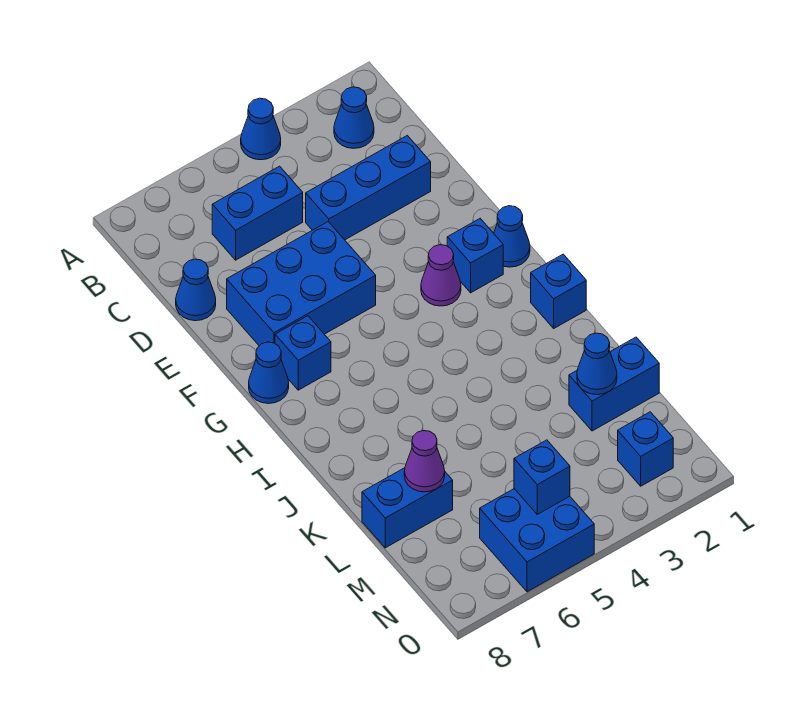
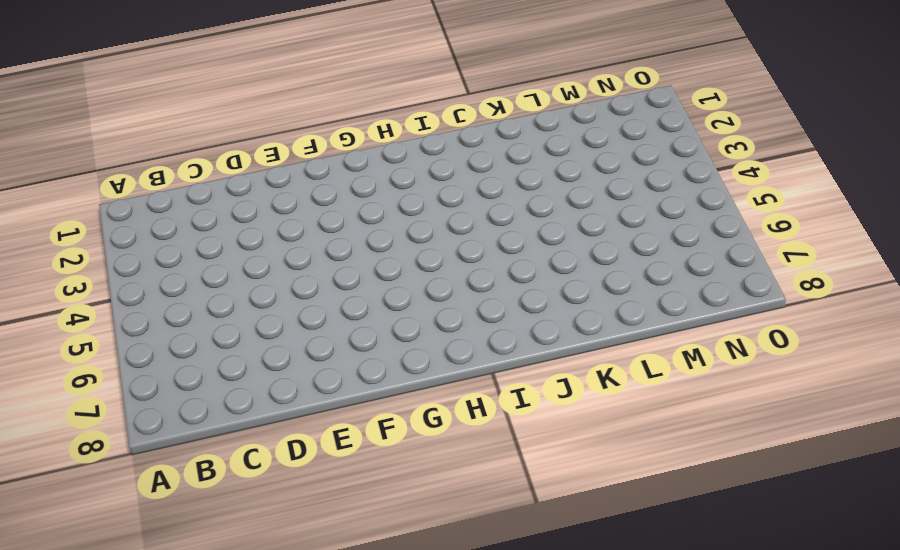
none -> blue 1x1 cone [241,98,281,160]
none -> blue 1x1 cone [334,87,374,148]
none -> blue 1x2 brick [212,166,303,260]

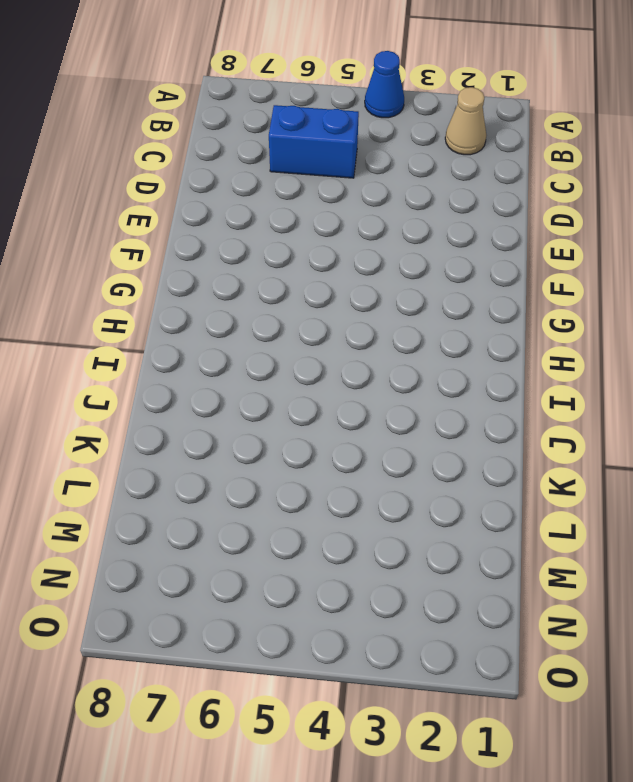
tan 1x1 cone [445,87,486,155] -> blue 1x1 cone [334,87,374,148]
none -> blue 1x3 brick [306,135,431,240]
none -> blue 1x1 cone [176,259,216,321]
none -> blue 2x3 brick [227,222,376,346]

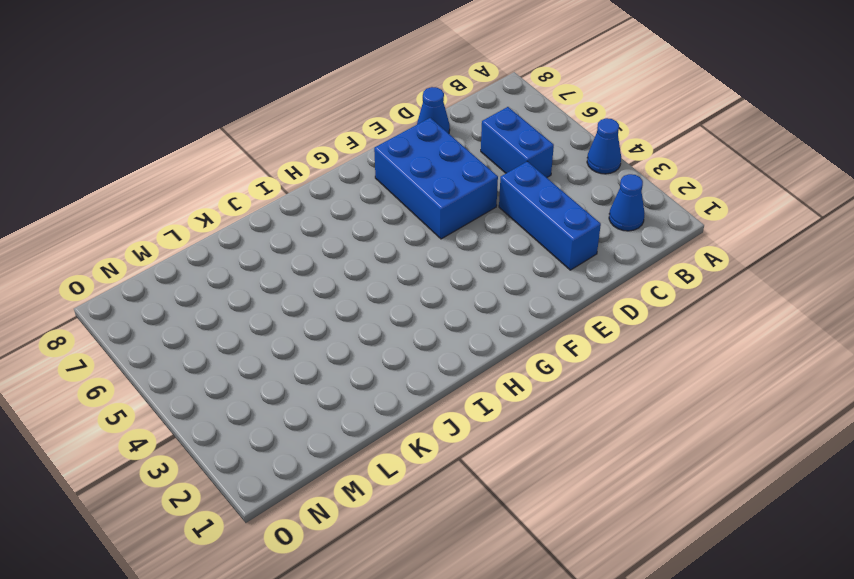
none -> blue 1x1 cone [494,206,530,267]
none -> blue 1x1 brick [447,219,503,293]
none -> purple 1x1 cone [421,245,461,306]

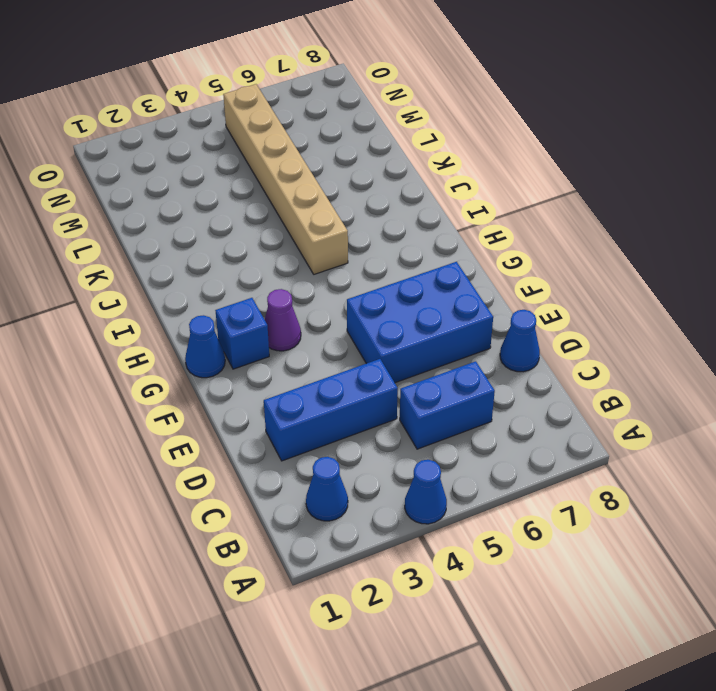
tan 1x6 brick [223,84,348,274] -> blue 2x2 brick [480,489,594,592]
none -> blue 1x1 brick [275,316,331,390]
none -> blue 1x1 cone [249,342,289,404]
none -> blue 1x1 brick [531,254,586,328]

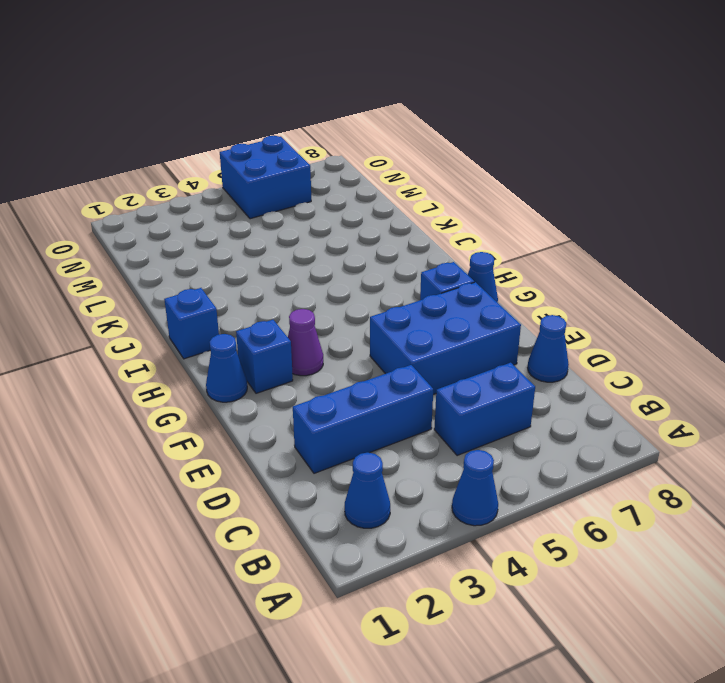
none -> blue 1x2 brick [569,337,659,431]
none -> blue 1x2 brick [362,468,453,548]
none -> blue 1x1 brick [618,412,673,486]

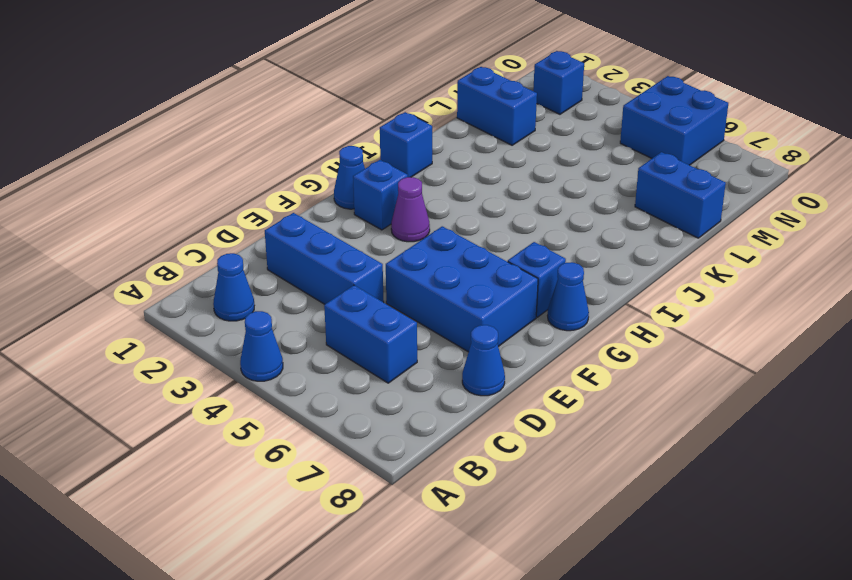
none -> blue 1x1 cone [577,333,617,395]
none -> purple 1x1 cone [404,431,445,492]
none -> blue 1x1 brick [514,440,570,514]

